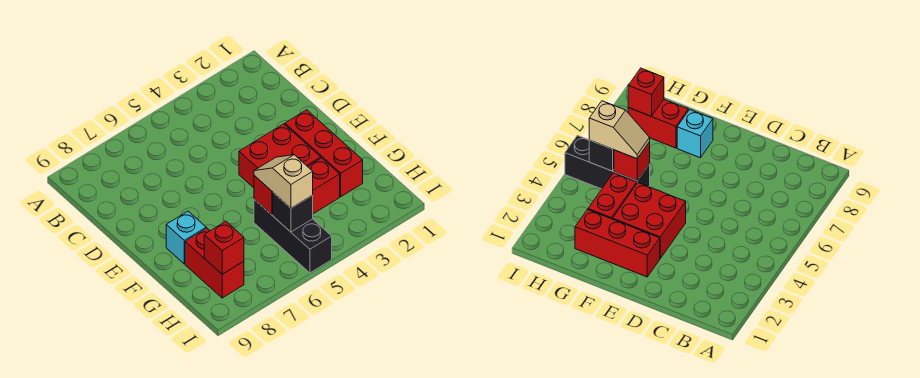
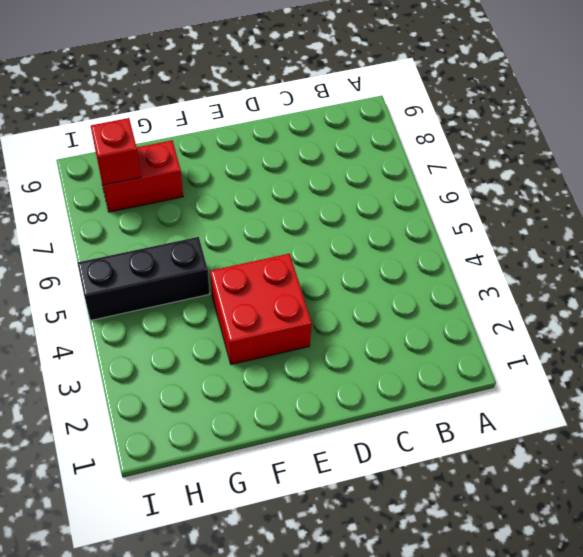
none -> red 1x3 brick [285,110,363,197]
none -> cyan 1x1 brick [166,211,206,264]

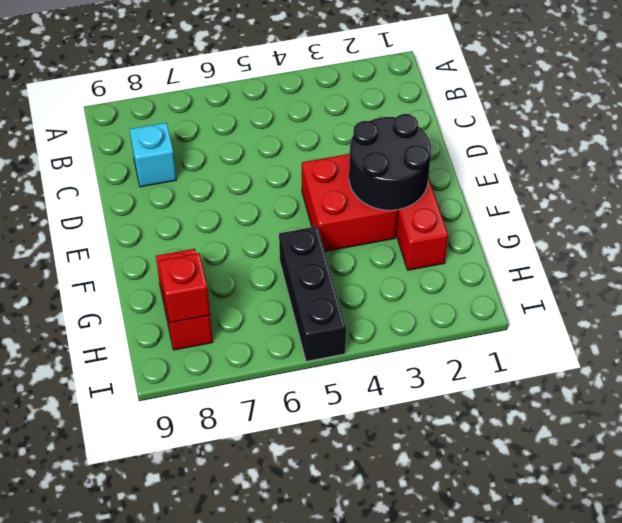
cyan 1x1 brick [130,123,176,187] -> cyan 1x1 brick moved to [166,211,206,264]
black 2x2 round brick [349,114,431,210] -> none
none -> red 1x2 brick [307,158,340,214]
none -> red 1x1 brick [254,176,273,215]

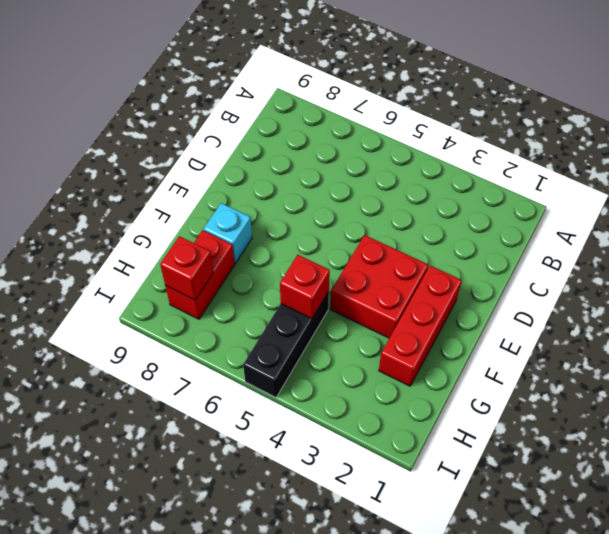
none -> red 1x2 brick [307,158,340,214]
none -> black 1x1 brick [273,193,313,232]

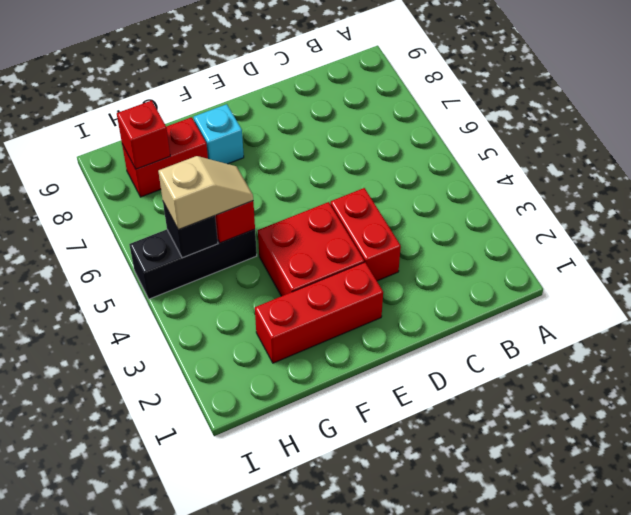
red 1x2 brick [330,188,401,281] -> red 1x2 brick moved to [307,158,340,214]

